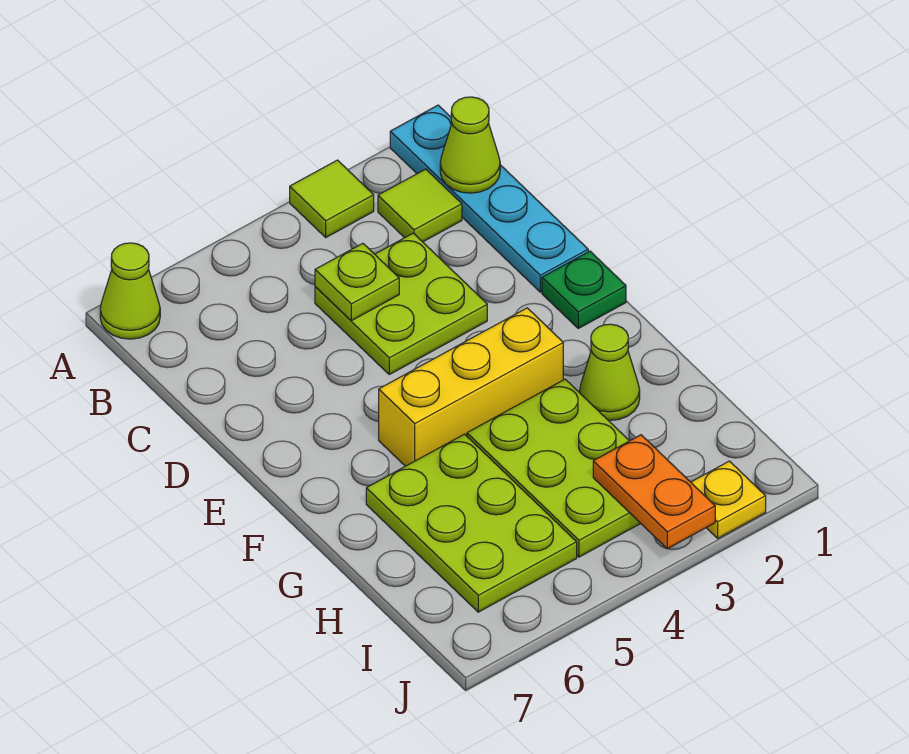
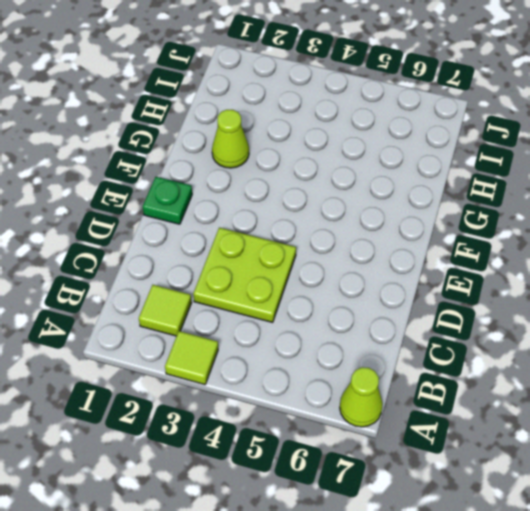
none -> cyan 1x4 plate [390,105,588,292]
none -> yellow 1x3 brick [379,308,563,466]
none -> lime 2x3 plate [467,379,641,557]

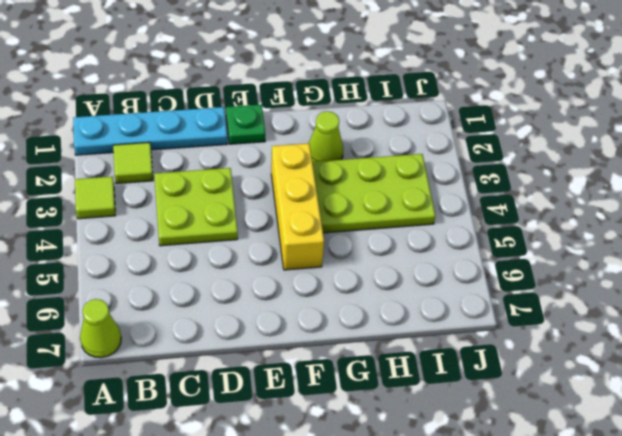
none -> lime 2x3 plate [366,434,577,612]
none -> yellow 1x1 plate [691,461,766,538]
none -> lime 1x1 cone [440,97,500,193]

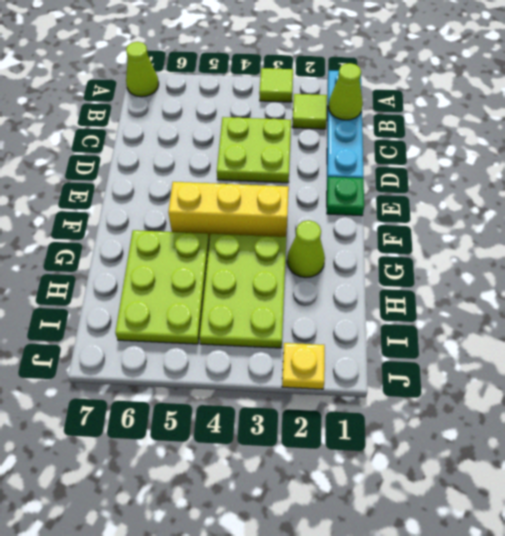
none -> lime 1x1 plate [315,243,399,321]
none -> orange 1x2 plate [593,435,715,549]

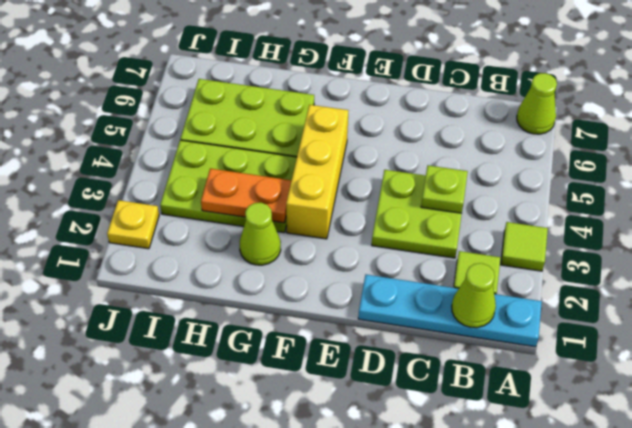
orange 1x2 plate [201,168,291,223] -> orange 1x2 plate moved to [593,435,715,549]
none -> green 1x1 plate [542,251,626,328]

